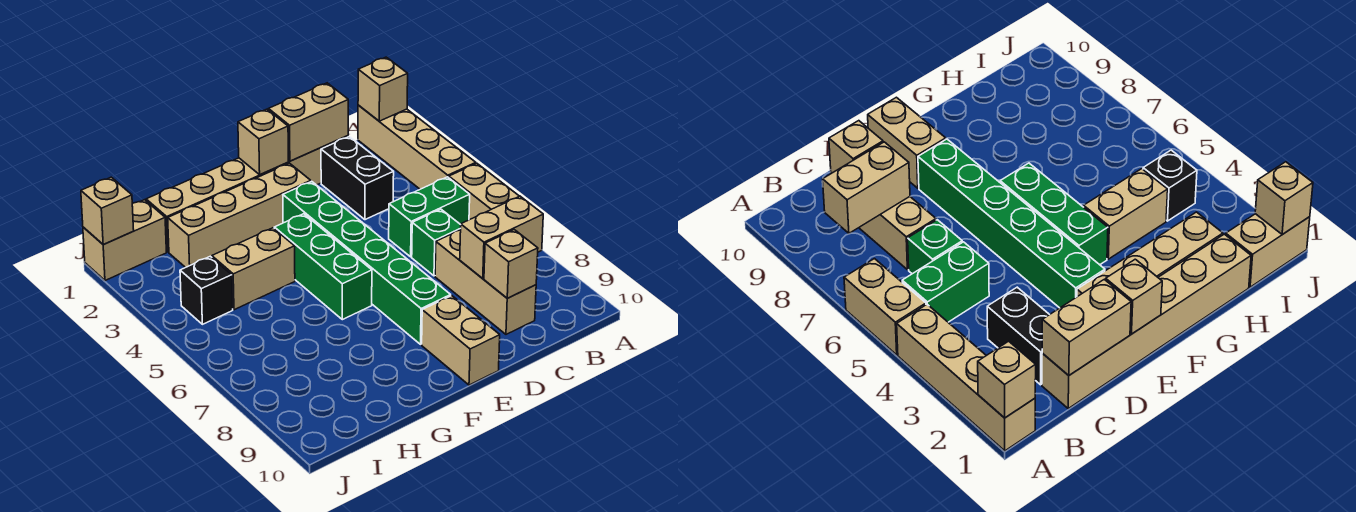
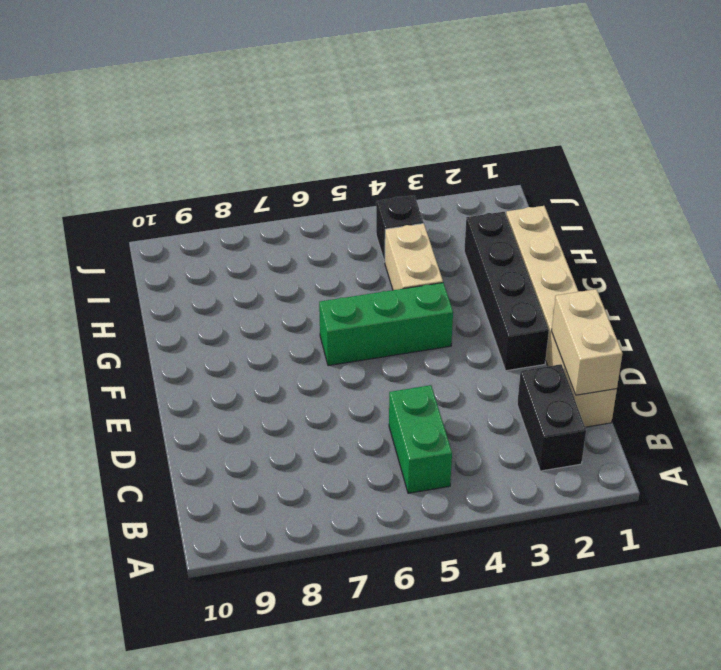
black 1x2 brick [517,364,586,471] -> black 1x2 brick turned to [321,137,394,220]
black 1x4 brick [464,212,549,371] -> tan 1x4 brick [168,163,311,268]
none -> tan 1x4 brick [358,105,476,189]
none -> tan 1x2 brick [449,163,519,220]
none -> green 1x1 brick [412,209,461,276]

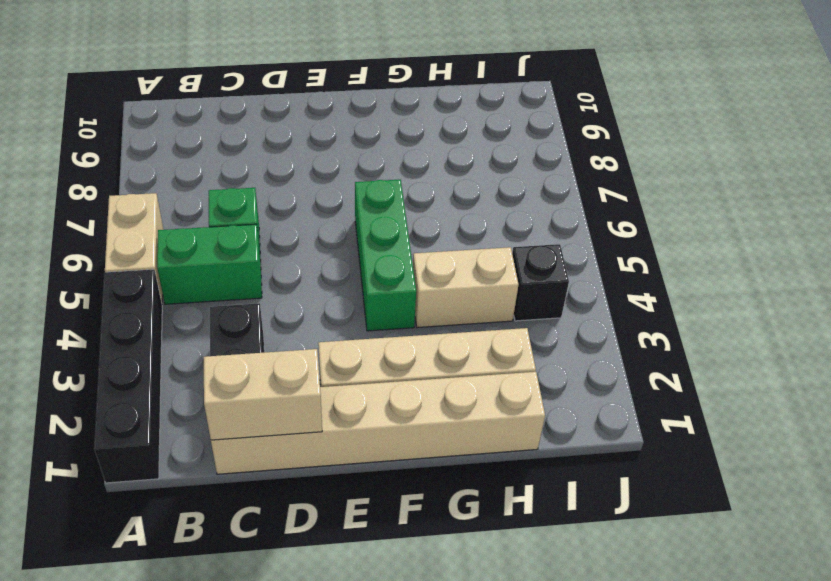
black 1x4 brick [94,269,162,483] -> tan 1x4 brick [358,105,476,189]
none -> tan 1x3 brick [435,230,536,334]
none -> green 1x6 brick [283,181,451,344]
none -> tan 1x2 brick [422,296,500,385]

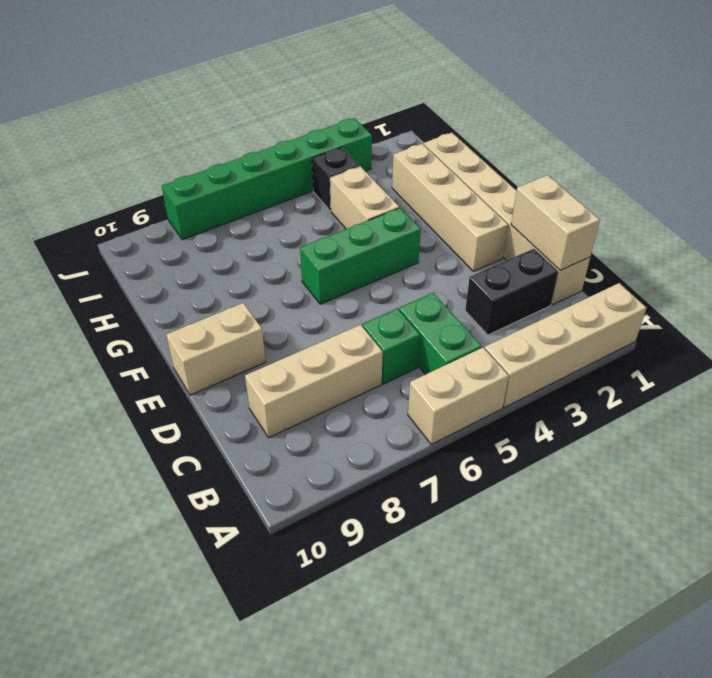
green 1x6 brick [162,118,372,240] -> green 1x6 brick moved to [283,181,451,344]
none -> tan 1x2 brick [83,200,166,281]
none -> tan 1x1 brick [358,57,408,121]
none -> tan 1x2 brick [460,196,543,278]

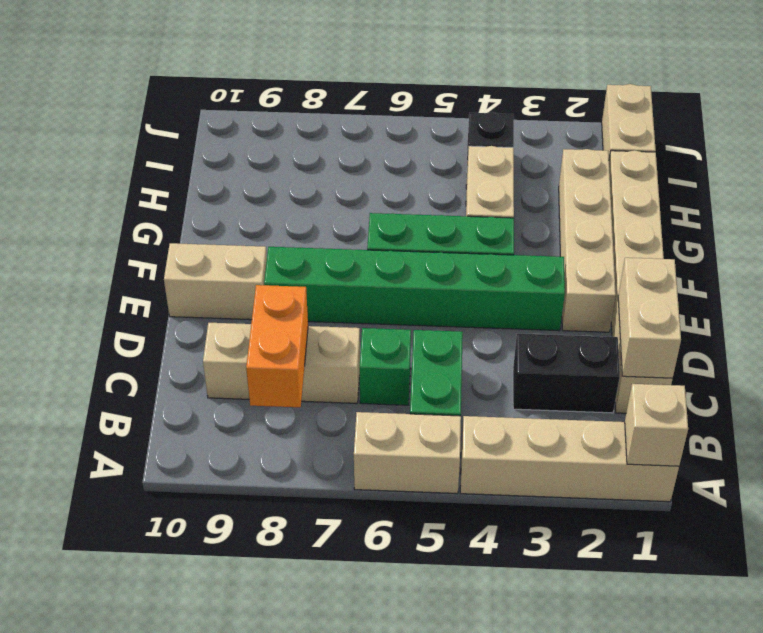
orange 1x2 brick [246,285,308,407] -> tan 1x2 brick [460,196,543,278]
none -> tan 1x1 brick [484,230,538,298]
none -> tan 1x1 brick [238,109,288,175]
none -> tan 1x1 brick [81,177,134,245]

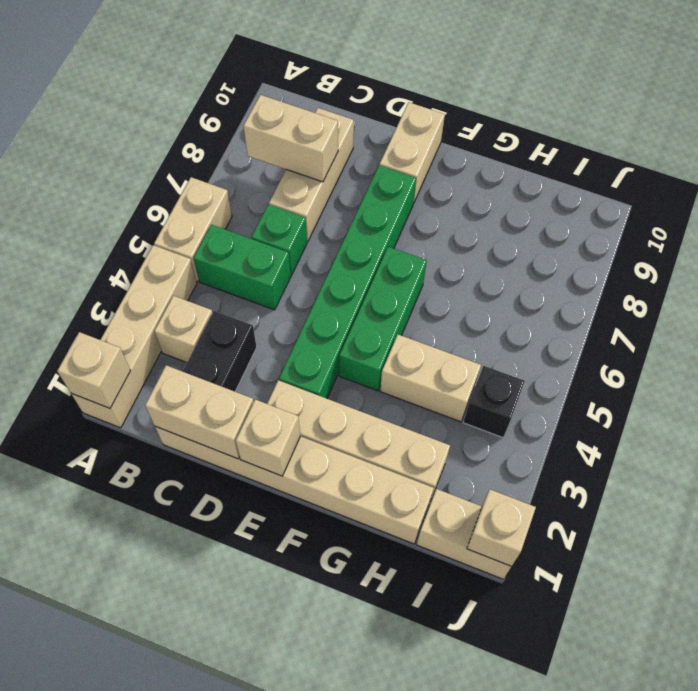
tan 1x1 brick [155,296,212,362] -> tan 1x1 brick moved to [484,230,538,298]

